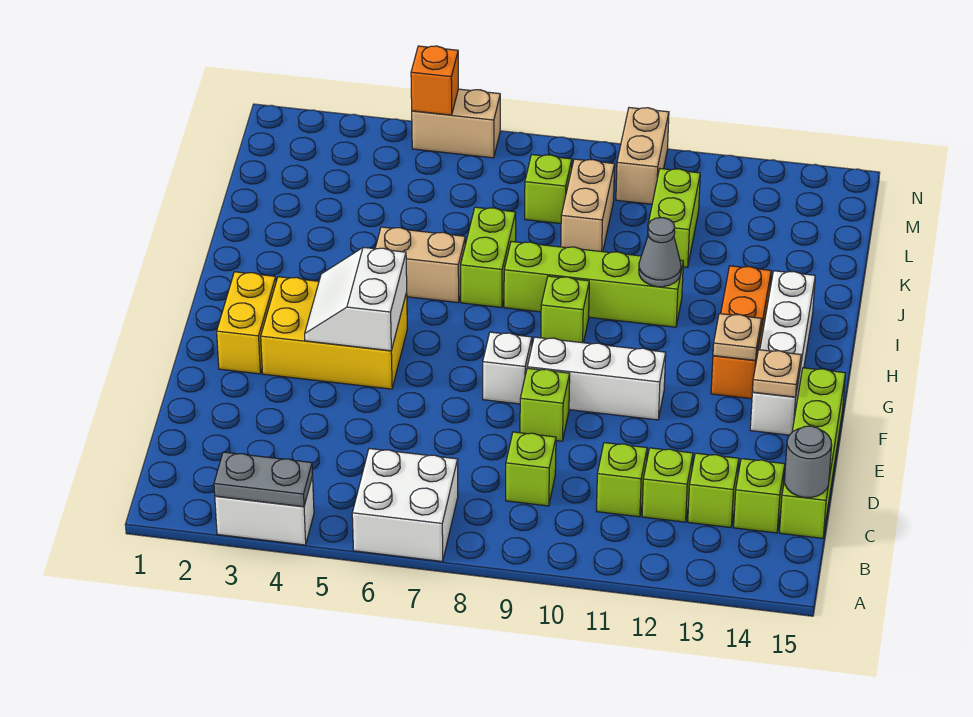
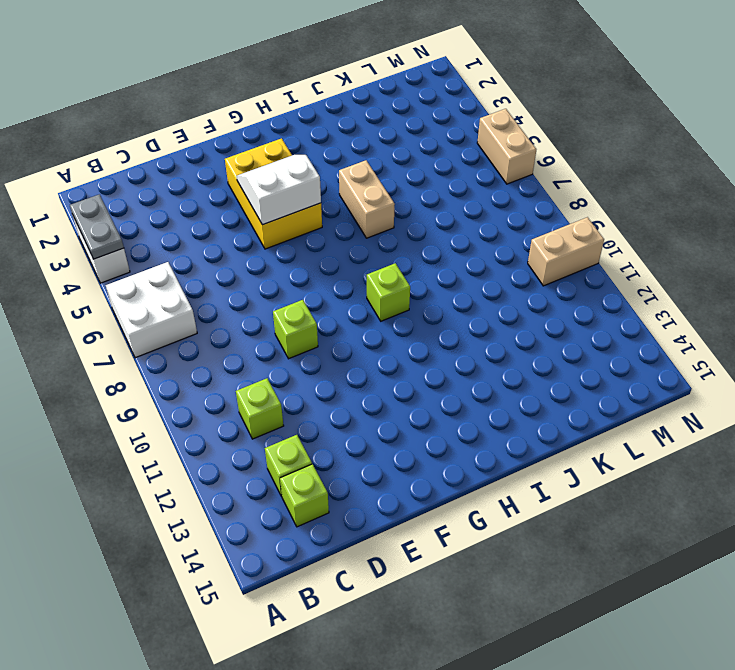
none -> lime 1x1 brick [506,432,556,506]
none -> lime 1x1 brick [642,448,693,522]
none -> lime 1x4 brick [780,368,845,538]
none -> yellow 1x2 brick [217,272,276,374]

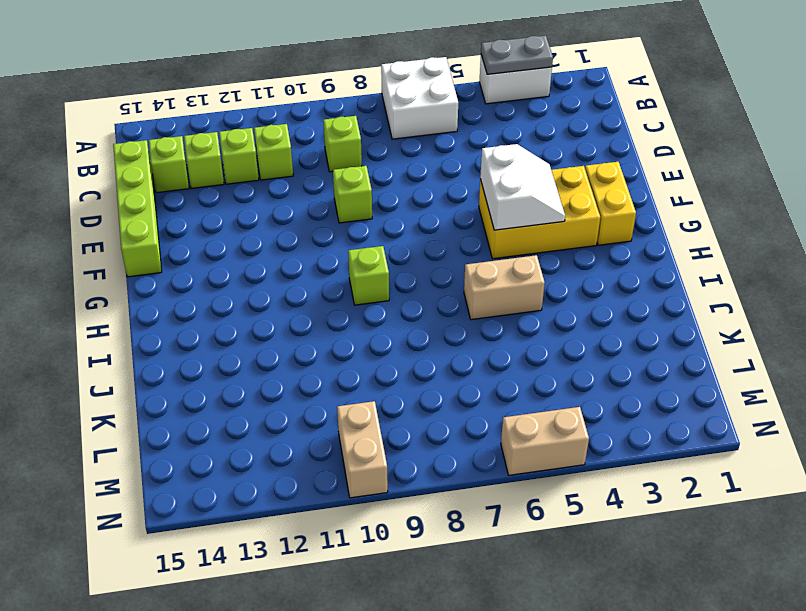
none -> white 1x1 brick [483,332,532,404]
none -> white 1x3 brick [527,337,666,420]
none -> white 1x4 brick [750,271,815,435]
none -> orange 1x3 brick [711,266,771,399]

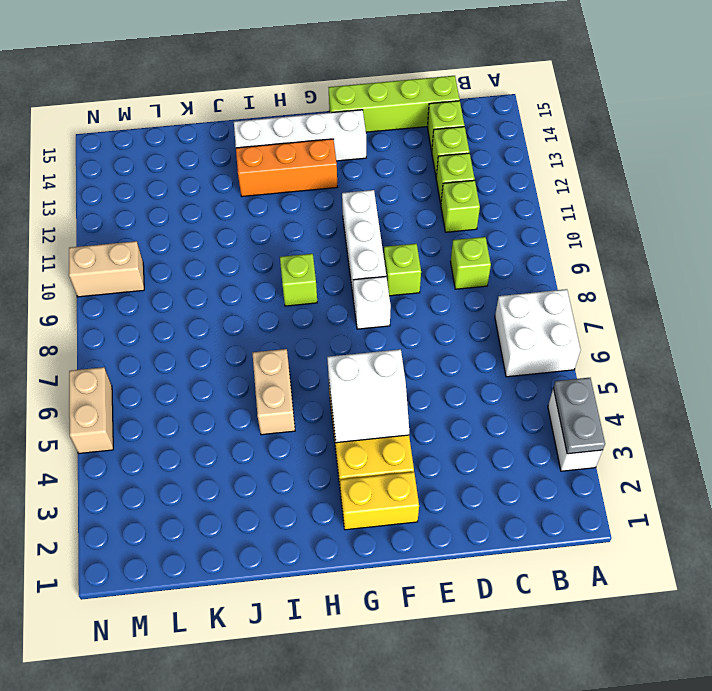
none -> lime 1x2 brick [461,207,516,307]
none -> lime 1x4 brick [504,241,683,327]
none -> tan 1x2 brick [561,159,615,252]
none -> lime 1x2 brick [648,169,700,267]

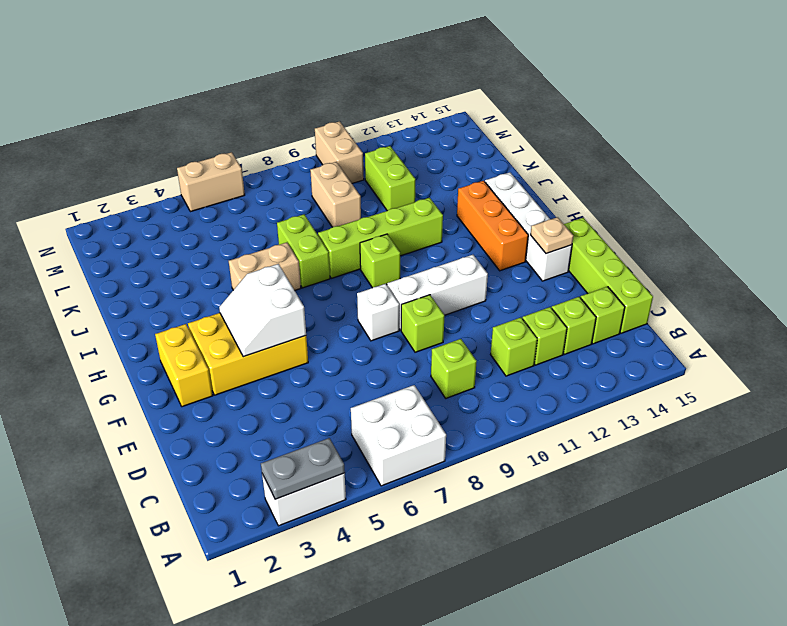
none -> lime 1x1 brick [525,155,572,224]
none -> grey 1x1 round brick [785,426,832,497]
none -> tan 1x1 plate [713,314,761,360]
none -> grey 1x1 cone [639,218,681,287]

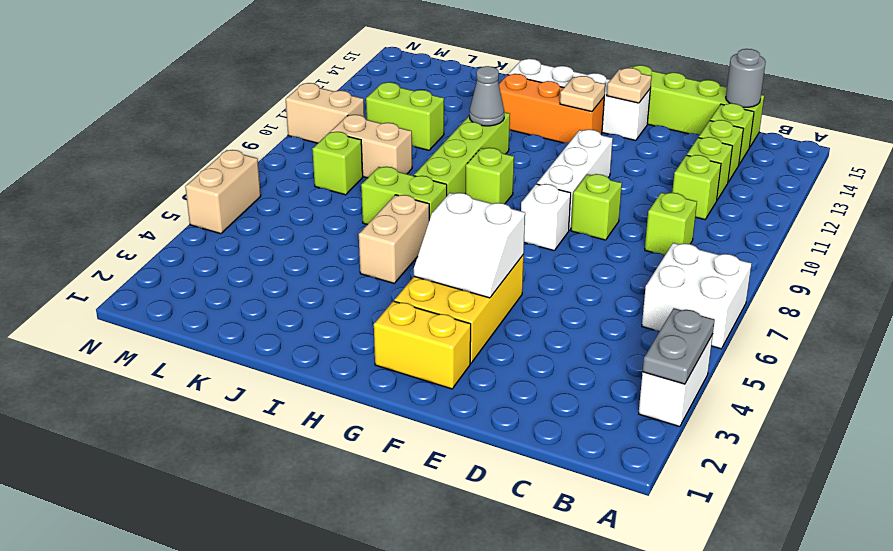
none -> orange 1x1 brick [411,46,458,115]

